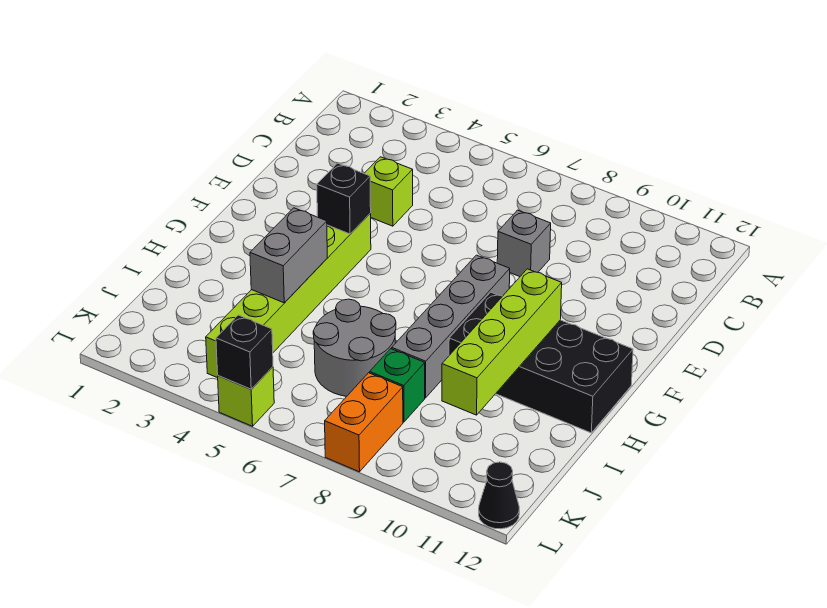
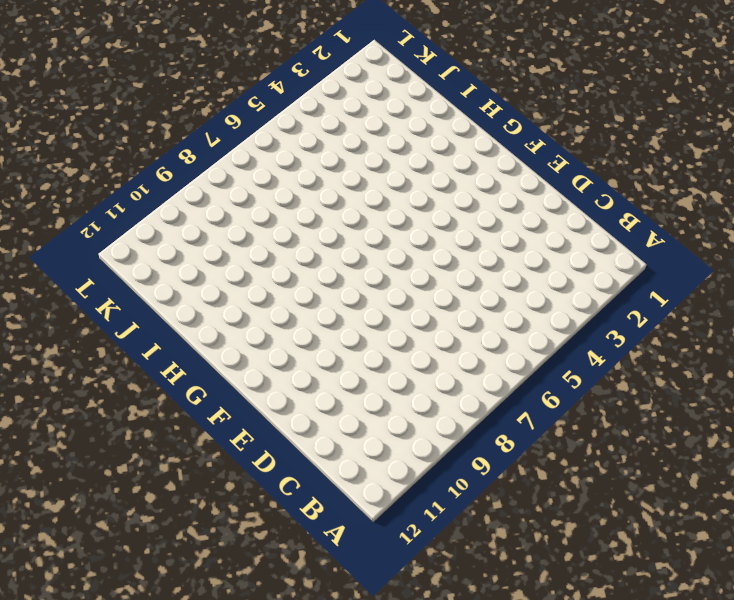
none -> lime 1x1 brick [364,157,413,226]
none -> grey 1x1 brick [497,210,551,277]
none -> lime 1x6 brick [206,214,371,378]

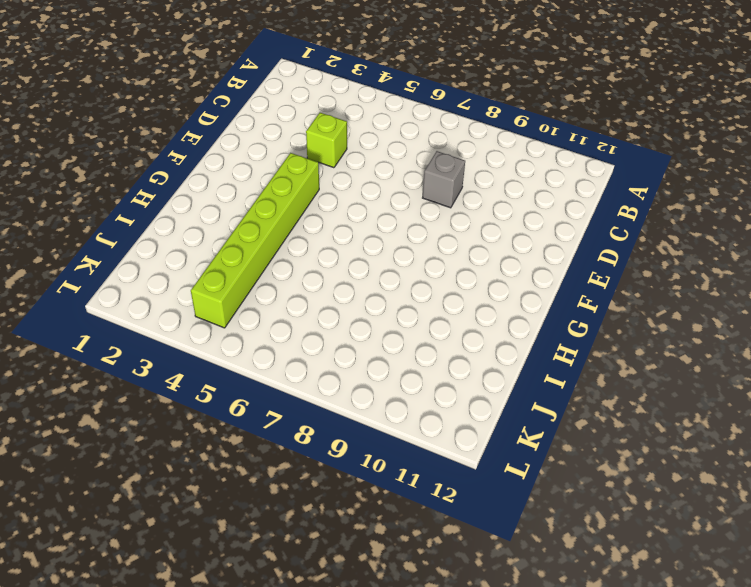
none -> grey 1x4 brick [392,255,510,398]
none -> black 2x4 brick [449,292,633,433]
none -> grey 2x2 round brick [313,299,396,396]

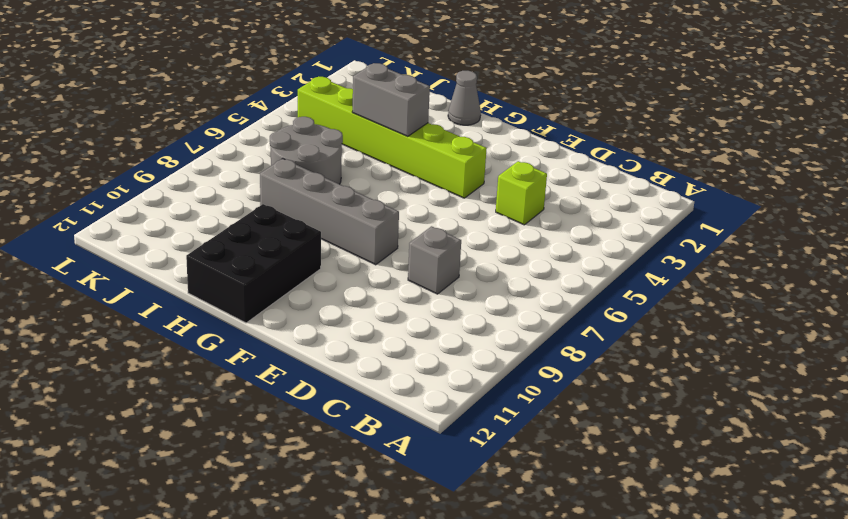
black 2x3 brick [186,204,321,323] -> black 2x4 brick [449,292,633,433]
grey 1x1 cone [448,71,481,125] -> none
none -> green 1x1 brick [370,349,425,422]
none -> orange 1x2 brick [325,373,403,472]
none -> lime 1x1 brick [218,367,274,426]

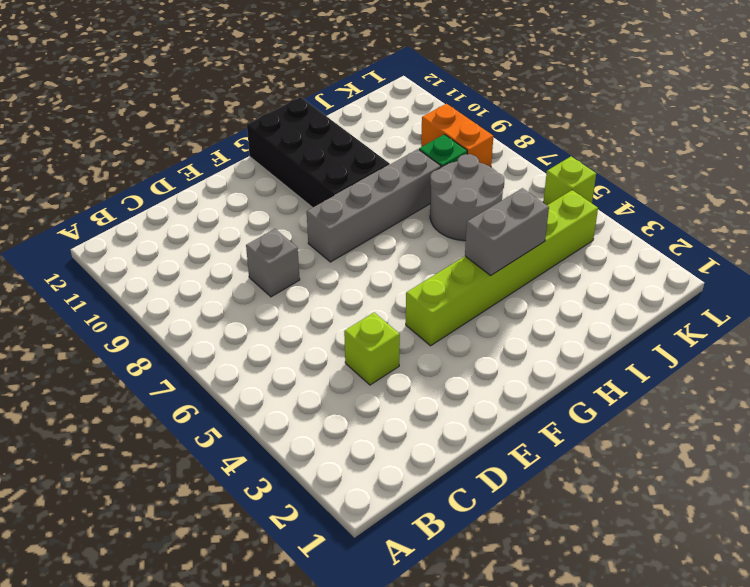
orange 1x2 brick [421,104,493,167] -> orange 1x2 brick turned to [325,373,403,472]
none -> black 1x1 cone [479,462,519,529]
none -> black 1x1 brick [317,163,371,234]
none -> lime 1x4 brick [442,269,562,415]

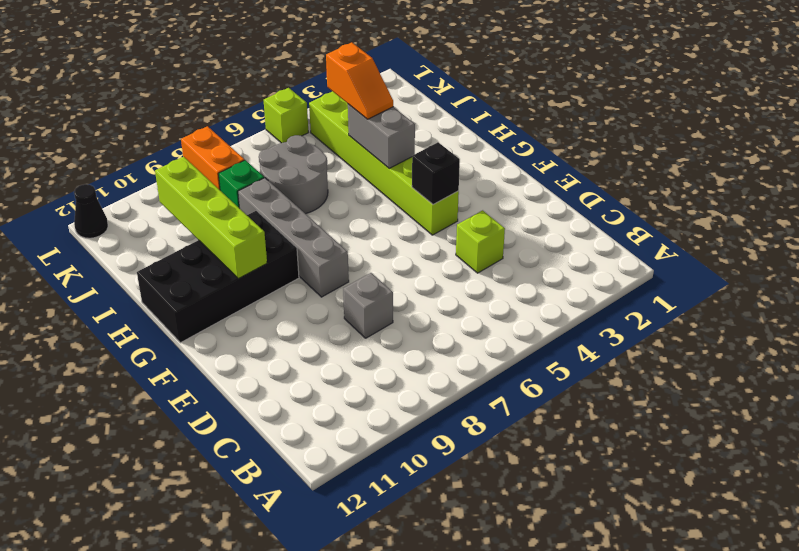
orange 1x2 slope [326,42,393,119] -> none
none -> black 1x1 brick [216,315,273,389]

